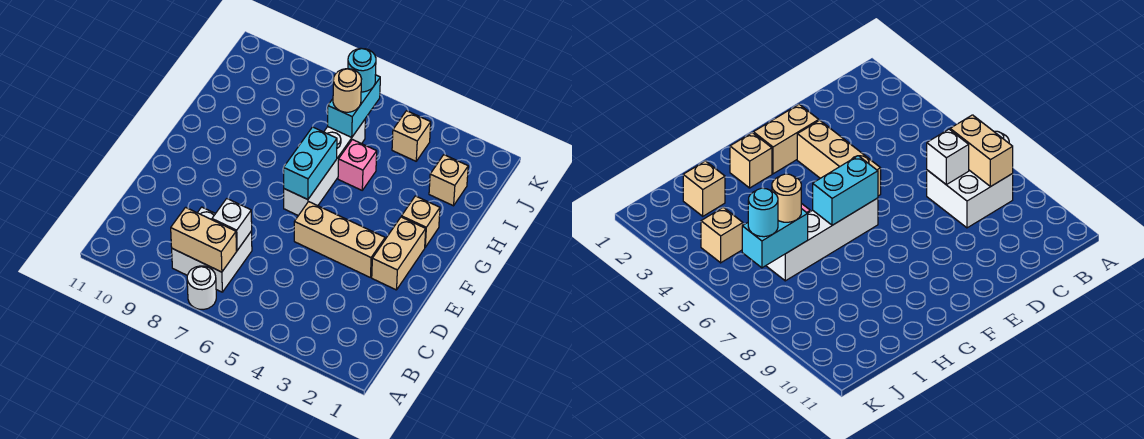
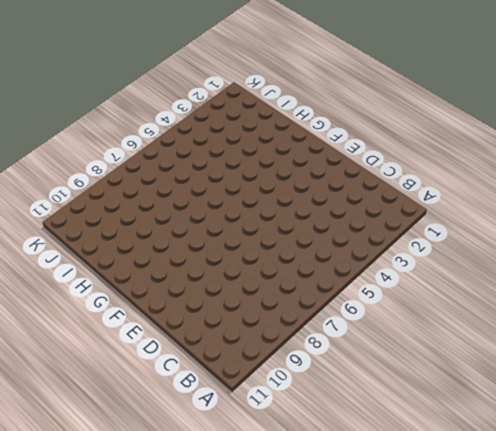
none -> white 1x1 round brick [187,266,216,310]
none -> white 2x2 brick [172,207,252,292]
none -> tan 1x2 brick [372,217,426,290]

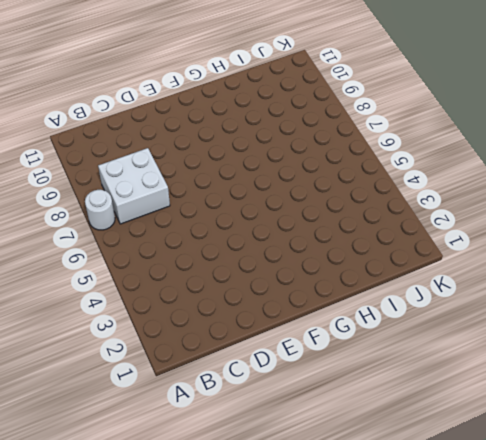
none -> tan 1x2 brick [372,217,426,290]
none -> tan 1x3 brick [294,202,385,278]
none -> white 1x4 brick [284,120,365,216]

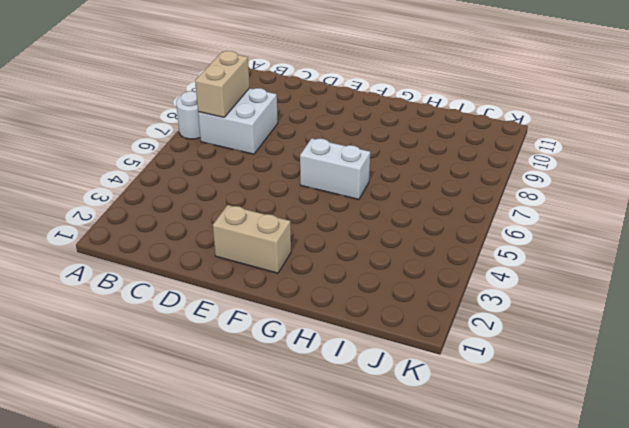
white 1x2 brick [300,138,370,199] -> white 1x4 brick [284,120,365,216]
none -> tan 1x3 brick [294,202,385,278]
none -> tan 1x1 brick [402,196,440,247]
none -> pink 1x1 brick [338,140,377,190]

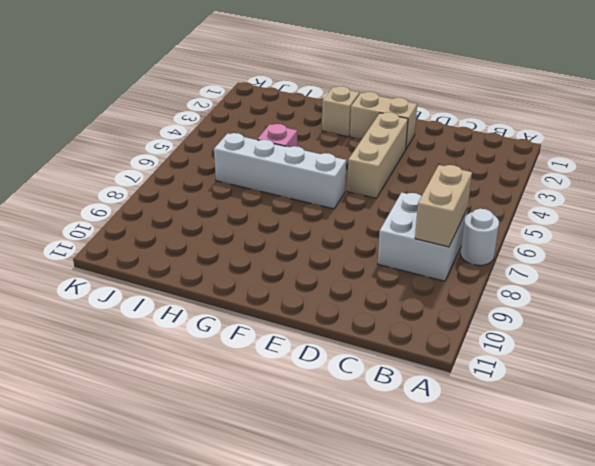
none -> tan 1x1 brick [429,155,468,206]
none -> tan 1x1 brick [392,111,431,161]
none -> white 1x1 brick [212,199,252,250]

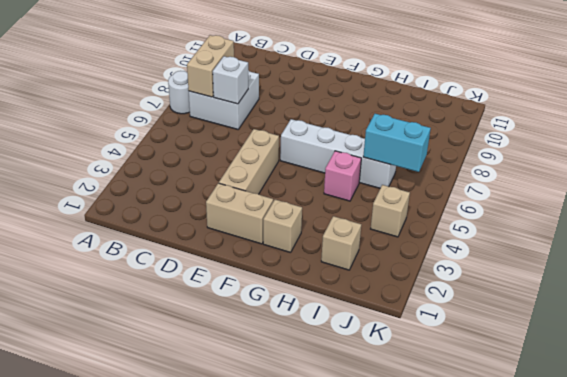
none -> cyan 1x2 brick [284,127,337,200]
none -> tan 1x1 round brick [333,69,361,112]
none -> cyan 1x1 round brick [348,48,376,92]

